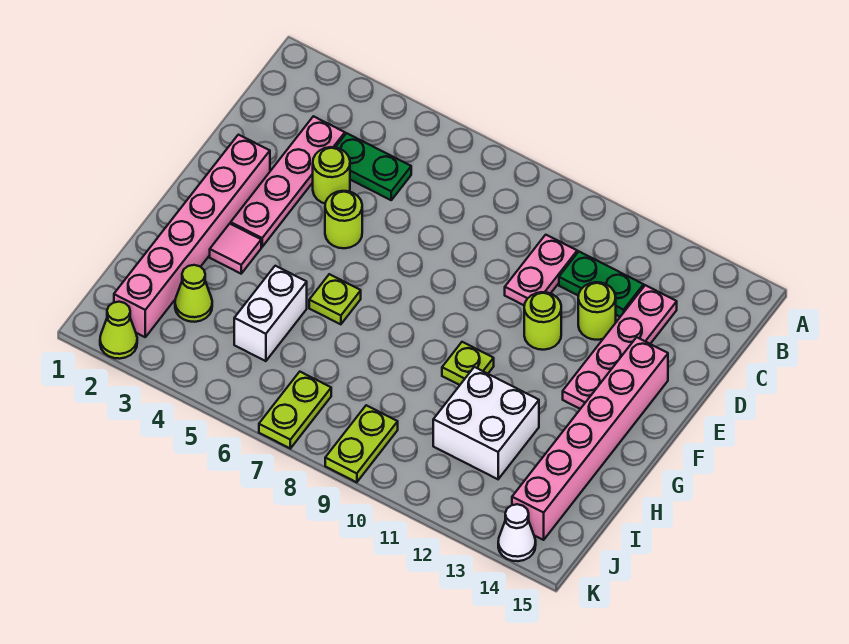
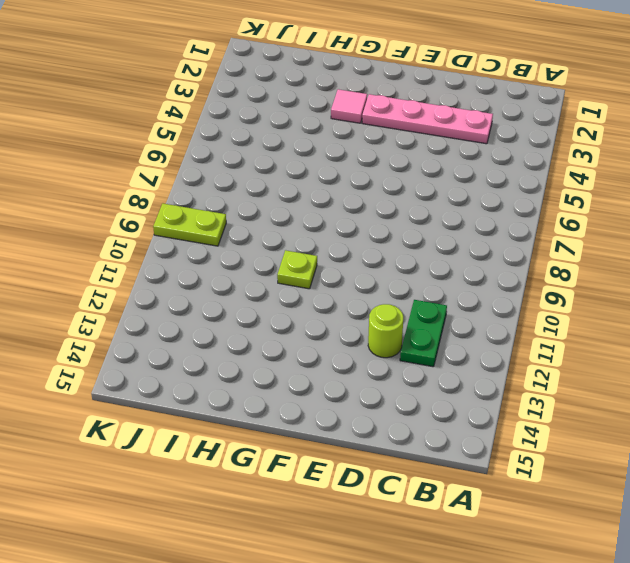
none -> green 1x2 plate [335,133,411,200]
none -> pink 1x2 plate [505,235,577,306]
none -> pink 1x4 plate [563,285,677,409]

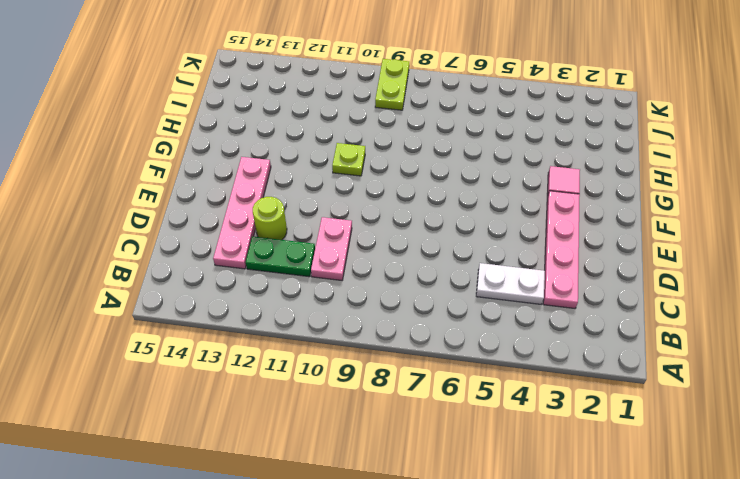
white 1x2 plate [476,263,545,304] -> green 1x2 plate [335,133,411,200]
none -> lime 1x1 round brick [313,147,350,203]
none -> pink 1x6 brick [114,135,270,337]
none -> lime 1x1 round brick [325,191,362,248]

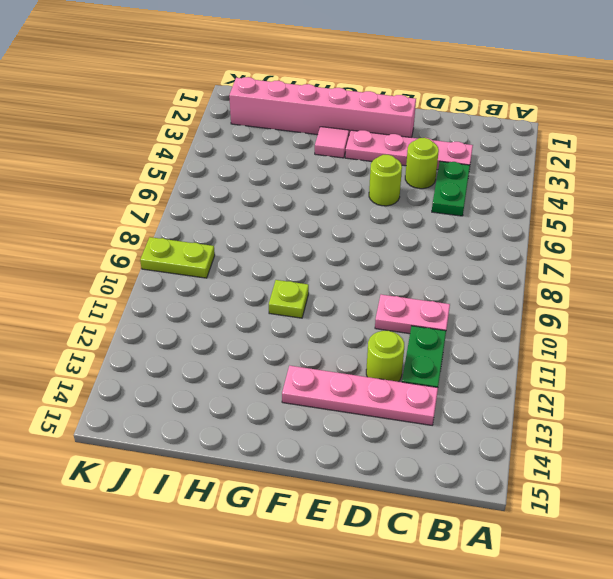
none -> lime 1x1 round brick [524,292,561,350]
none -> pink 1x6 brick [512,337,668,540]
none -> lime 1x1 plate [309,274,361,324]

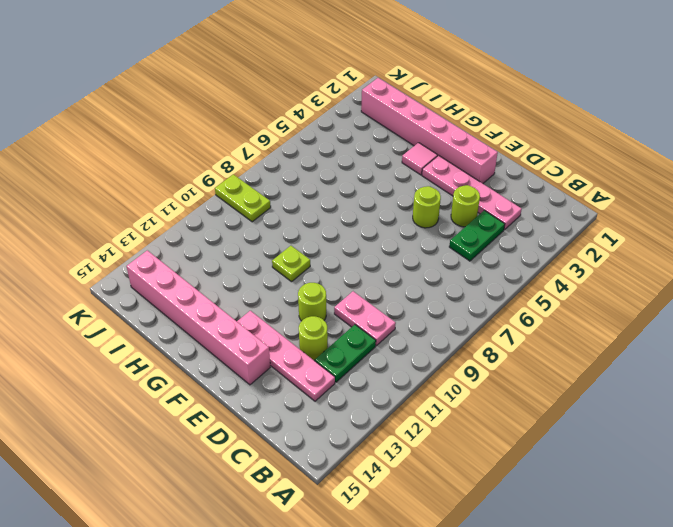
none -> lime 1x1 plate [309,274,361,324]
none -> white 1x2 brick [234,266,307,361]
none -> white 2x2 brick [433,367,539,479]

